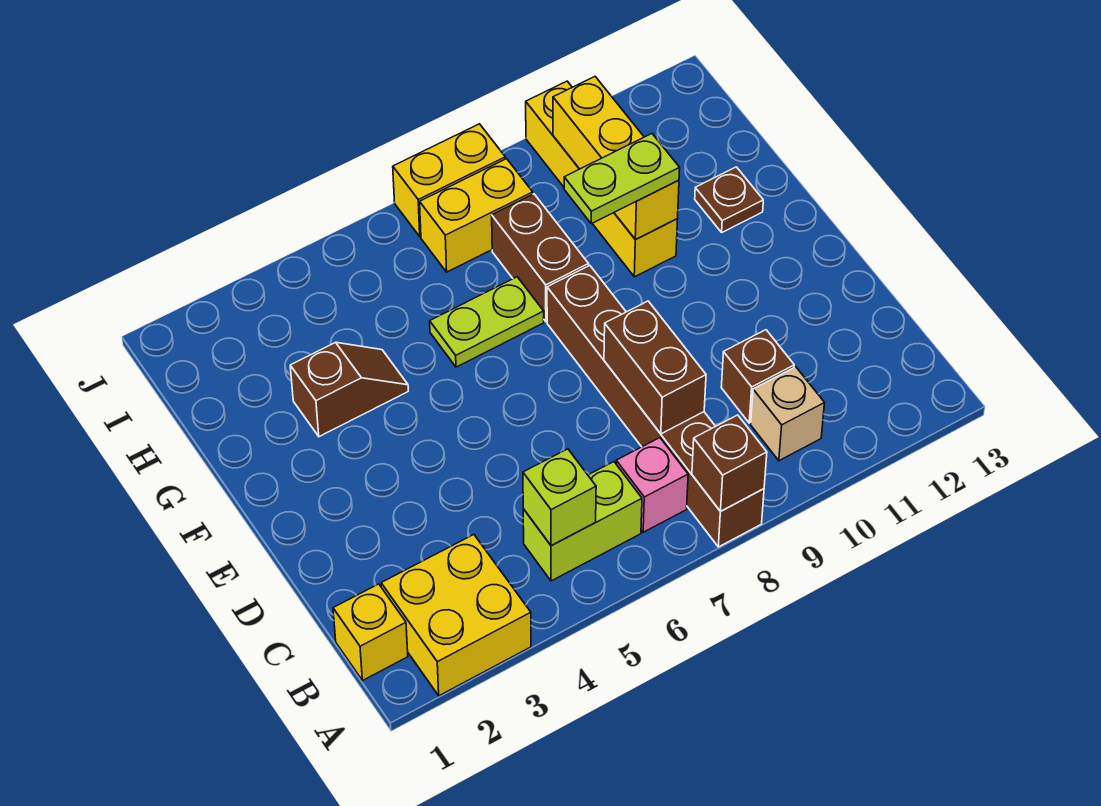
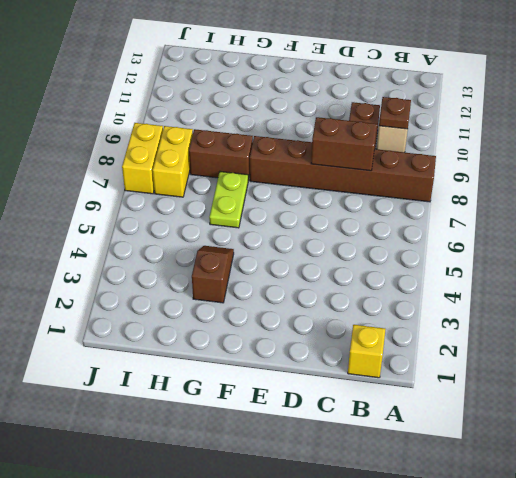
brown 1x1 plate [379,97,411,129] -> brown 1x1 plate moved to [695,167,763,232]
none -> yellow 2x2 brick [381,535,531,696]
none -> lime 1x2 brick [523,462,642,581]
none -> pink 1x1 brick [616,438,688,532]

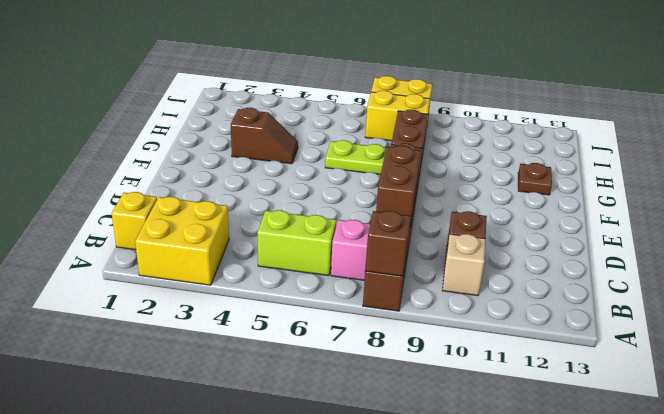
none -> yellow 1x4 brick [526,81,678,277]
none -> lime 1x1 brick [523,449,596,546]
none -> yellow 1x3 brick [553,77,679,240]

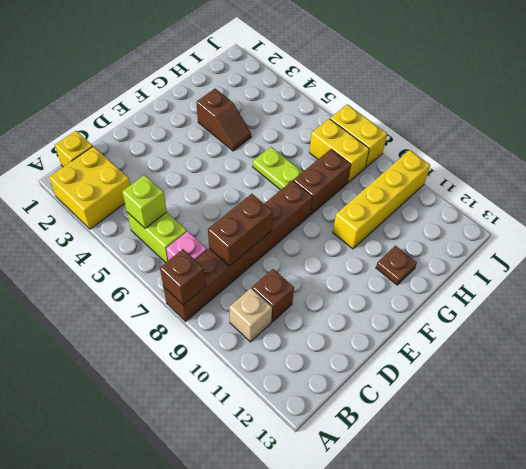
none -> yellow 1x3 brick [553,77,679,240]
none -> lime 1x2 plate [564,134,680,224]

